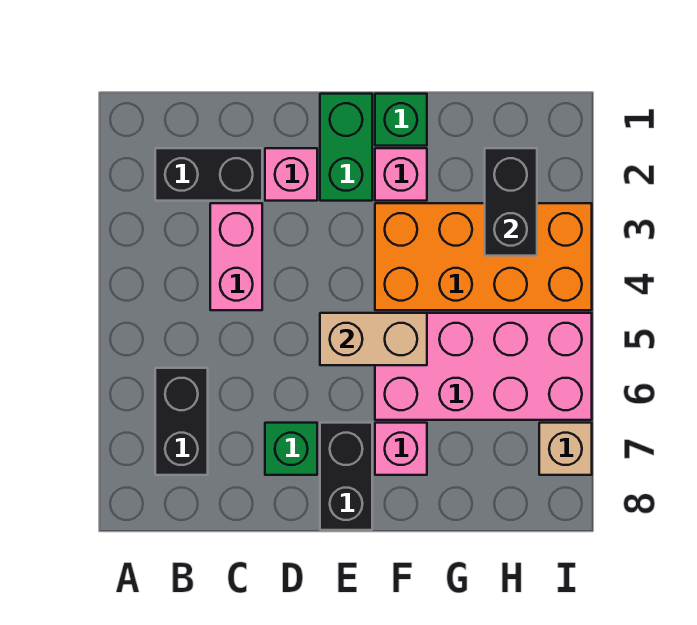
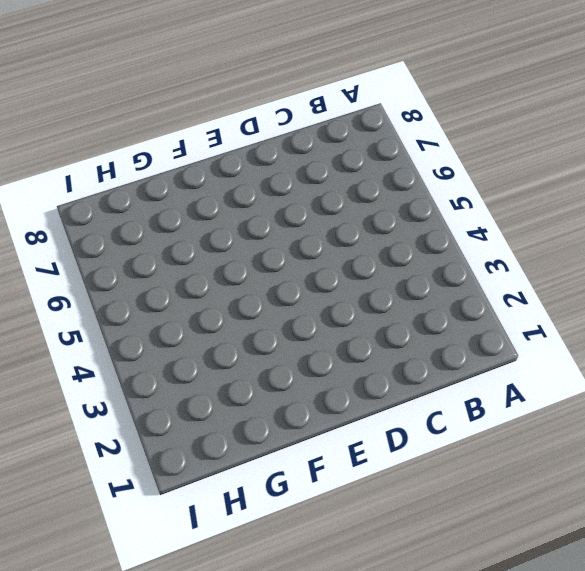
none -> black 1x2 brick [155,148,262,201]
none -> black 1x2 brick [155,368,208,475]
none -> pink 1x2 brick [210,203,262,310]

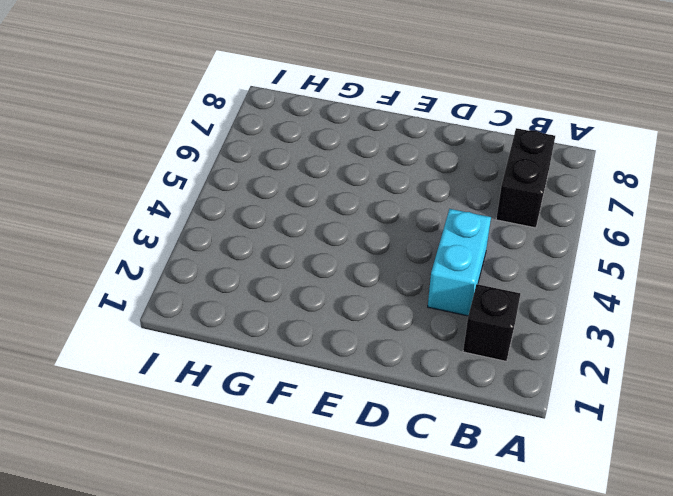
black 1x1 brick [463,284,520,361] -> black 1x2 brick [155,148,262,201]
cyan 1x2 brick [428,209,491,316] -> pink 1x2 brick [210,203,262,310]
none -> pink 1x1 brick [265,148,317,201]
none -> green 1x1 brick [265,423,317,475]
none -> green 1x2 brick [320,94,372,201]

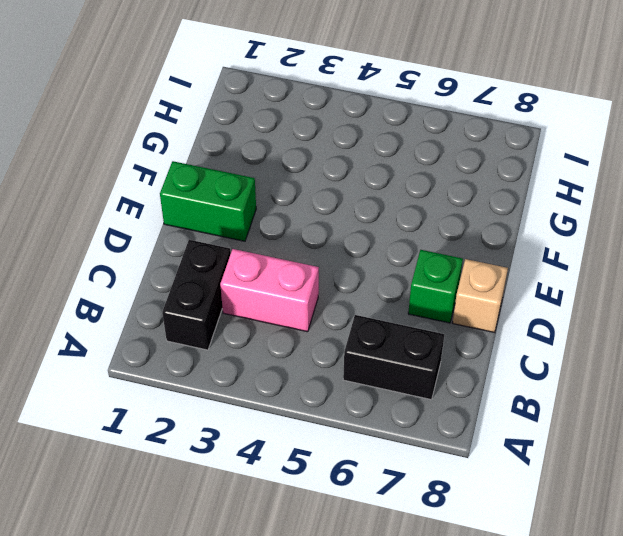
tan 1x1 brick [453,259,508,333] -> tan 1x1 brick moved to [539,423,592,475]
none -> pink 1x1 brick [265,148,317,201]
none -> black 1x2 brick [320,423,372,530]
none -> green 1x1 brick [375,94,427,146]

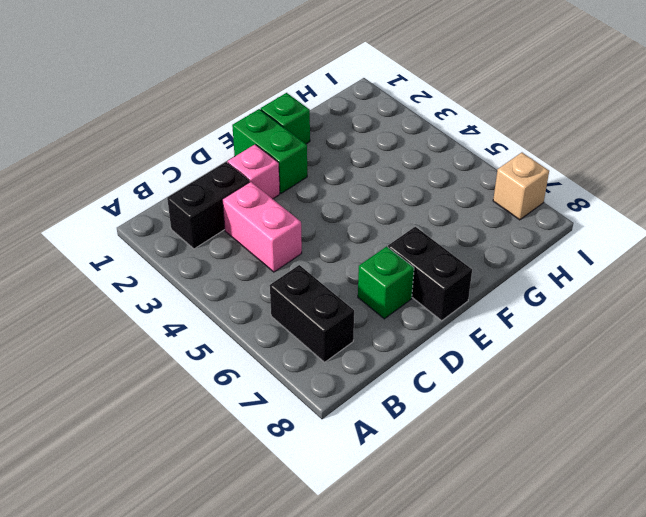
none -> pink 1x1 brick [375,148,427,201]
none -> orange 2x4 brick [375,203,592,310]
none -> pink 2x4 brick [375,313,592,420]

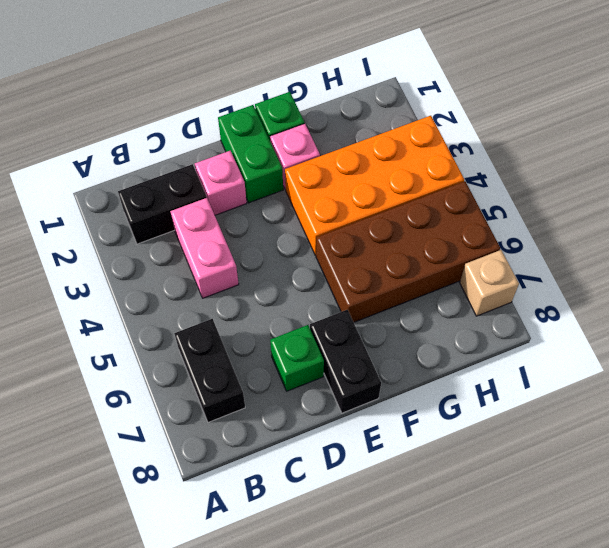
brown 2x4 brick [316,181,500,322] -> pink 2x4 brick [375,313,592,420]
none -> pink 1x1 brick [375,423,427,475]
none -> tan 1x2 brick [320,313,427,365]
none -> black 1x2 brick [485,148,537,256]

